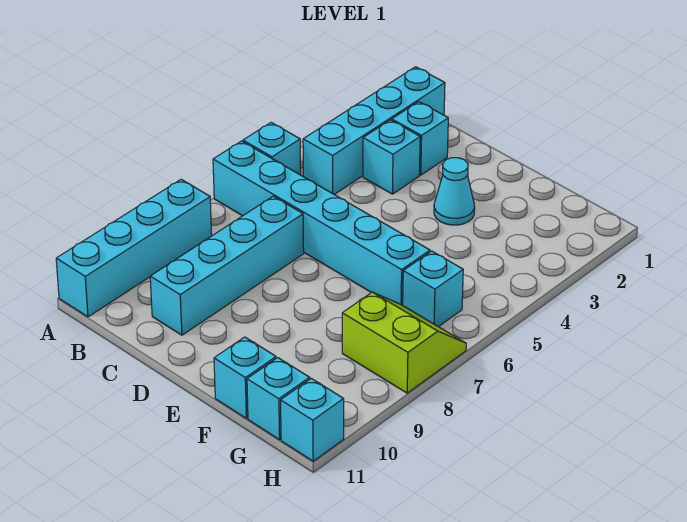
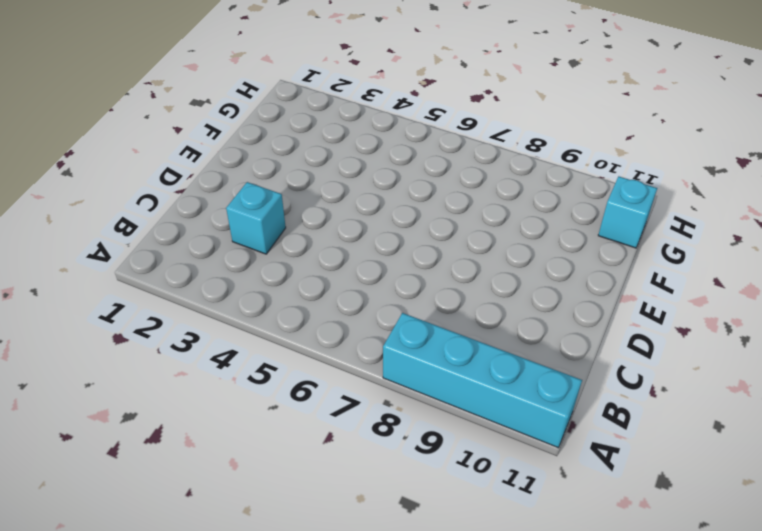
none -> cyan 1x1 brick [243,123,301,175]
none -> cyan 1x6 brick [213,141,430,305]
none -> cyan 1x4 brick [303,67,445,195]

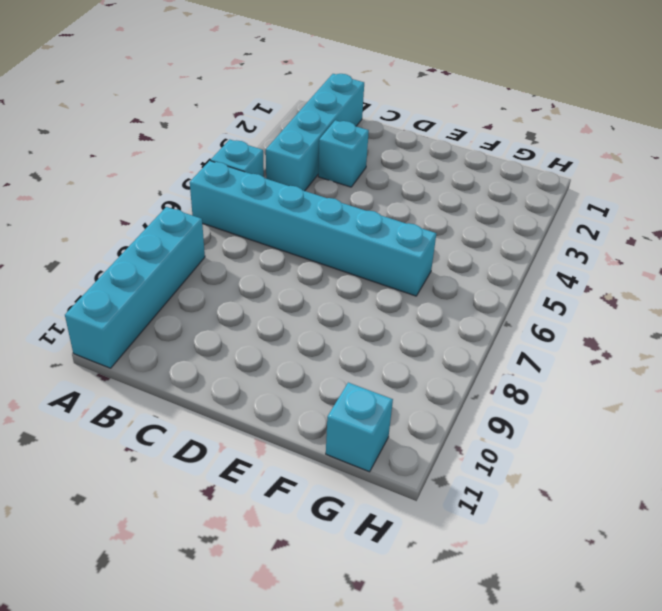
none -> cyan 1x1 brick [392,102,448,175]
none -> cyan 1x4 brick [150,196,304,335]
none -> cyan 1x1 cone [434,158,475,225]

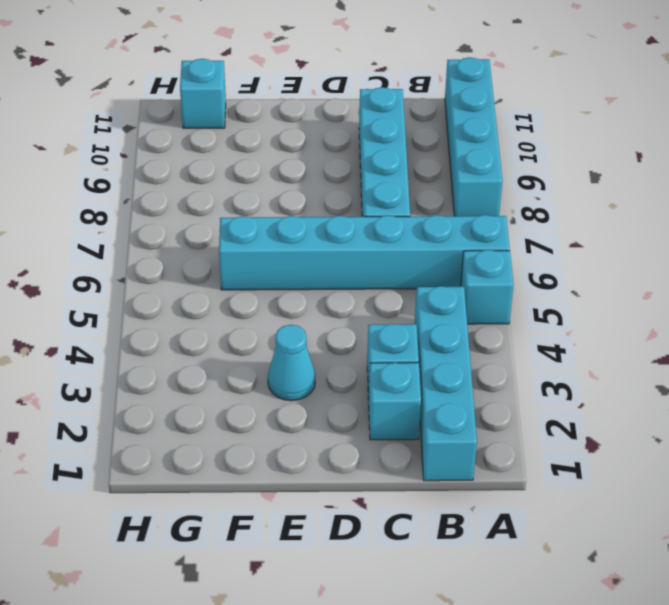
none -> cyan 1x1 brick [214,337,276,418]
none -> cyan 1x1 brick [403,251,463,327]
none -> lime 2x2 slope [342,292,466,393]

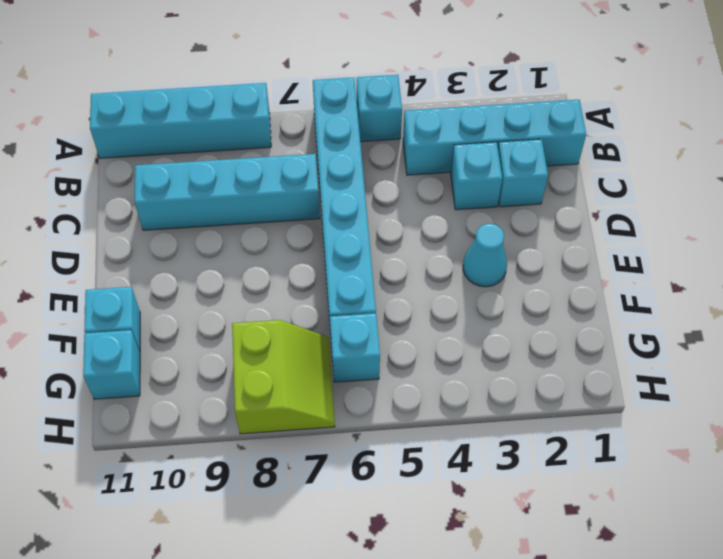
none -> cyan 1x1 brick [281,378,344,461]

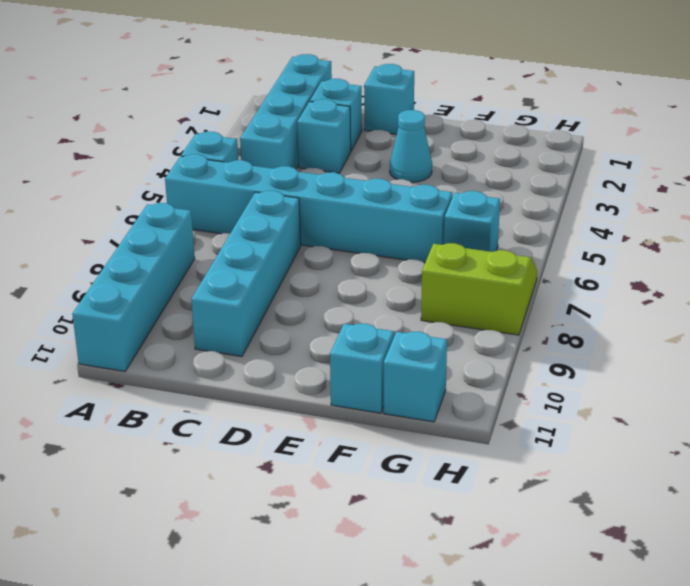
cyan 1x1 brick [364,64,414,135] -> cyan 1x1 brick moved to [281,378,344,461]

